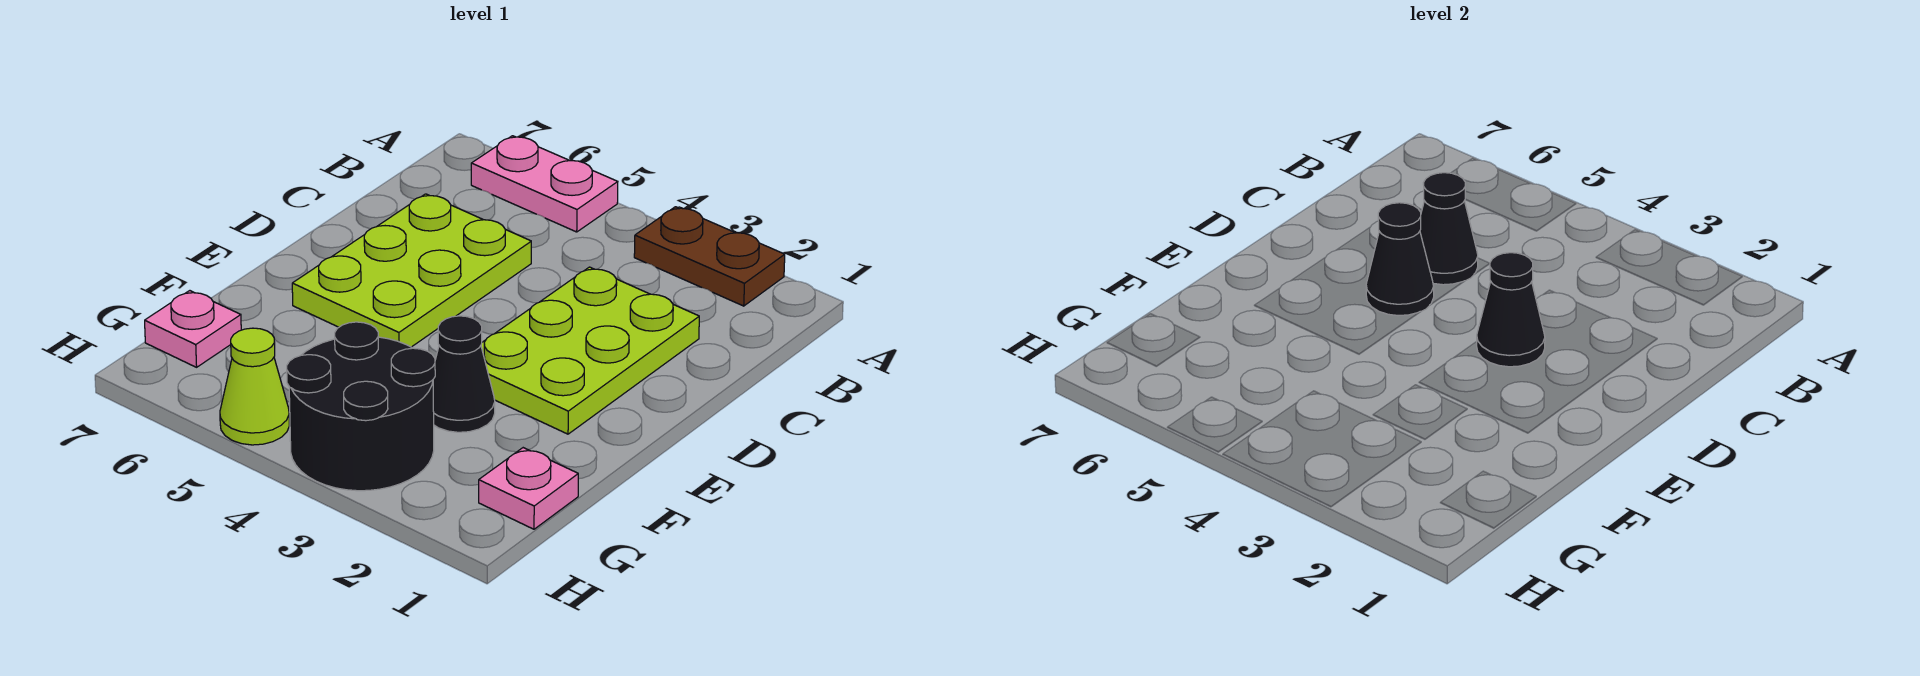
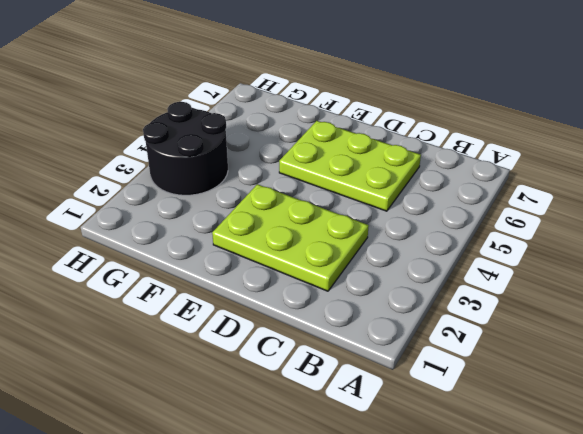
none -> brown 1x2 plate [634,207,785,306]
none -> pink 1x2 plate [471,136,618,232]
none -> black 1x1 cone [433,316,495,432]

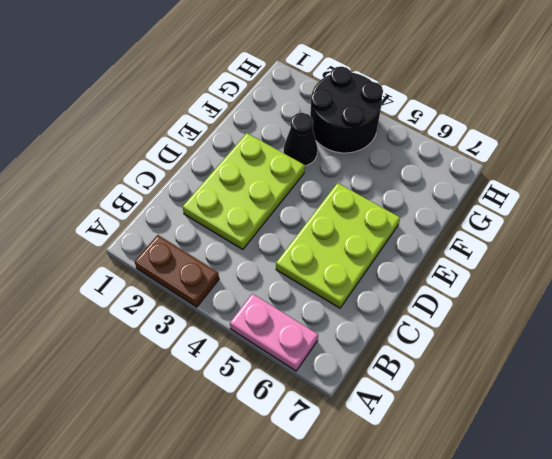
none -> pink 1x1 plate [479,448,578,529]
none -> pink 1x1 plate [145,291,241,367]
none -> lime 1x1 cone [220,328,289,445]

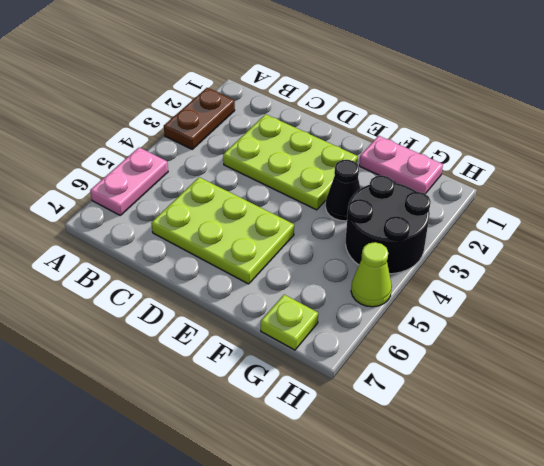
pink 1x2 plate [359,136,443,194] -> pink 1x1 plate [479,448,578,529]
lime 1x1 plate [261,295,318,350] -> pink 1x1 plate [145,291,241,367]
none -> black 1x1 cone [1420,173,1478,285]
none -> black 1x1 cone [1477,253,1545,367]
none -> black 1x1 cone [1366,203,1434,316]

